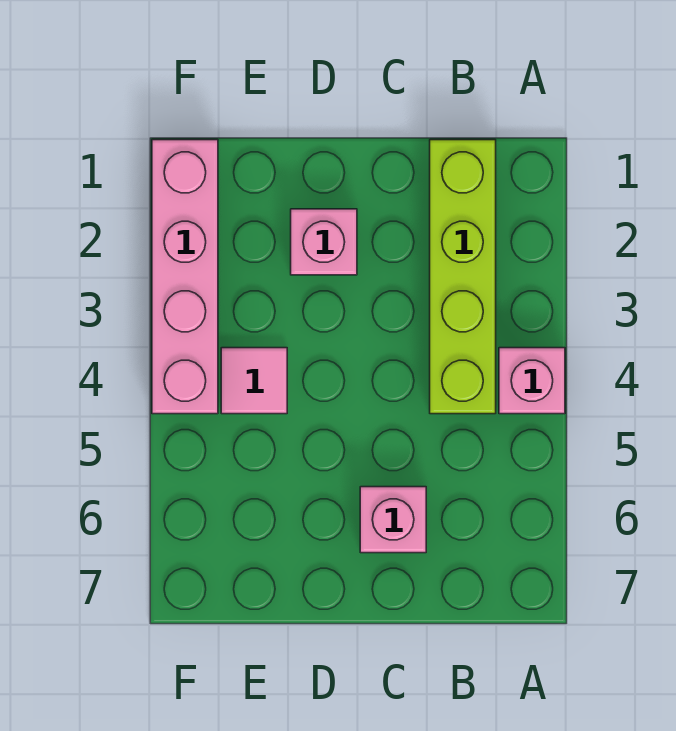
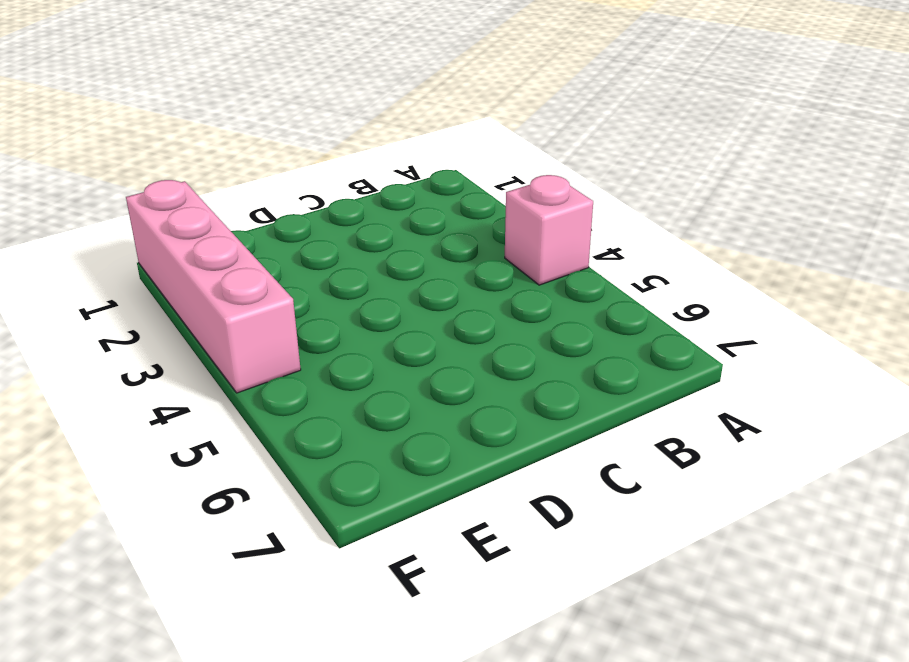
none -> lime 1x4 brick [430,140,496,414]
none -> pink 1x1 brick [360,487,426,553]

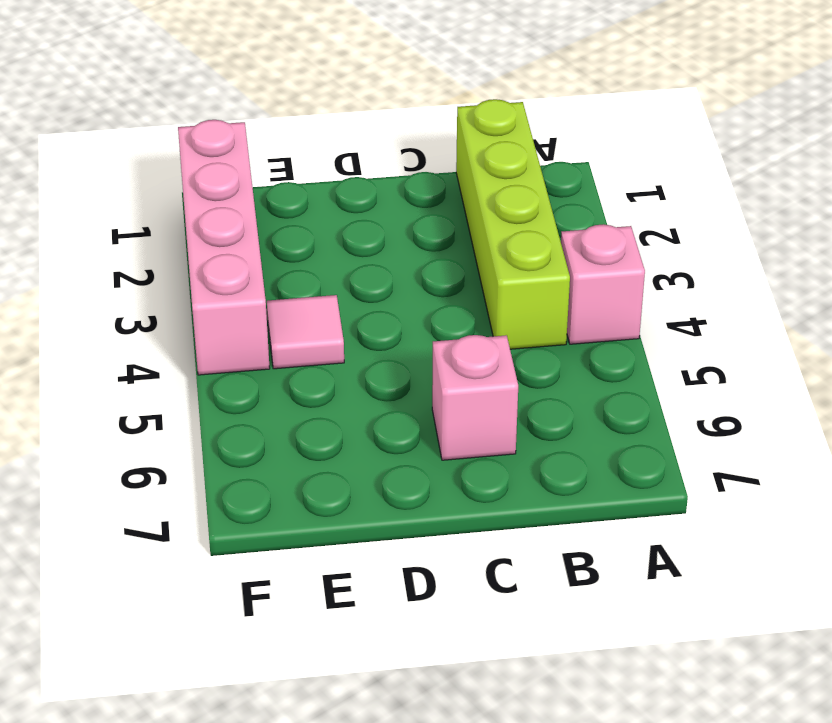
none -> pink 1x1 brick [291,209,357,275]

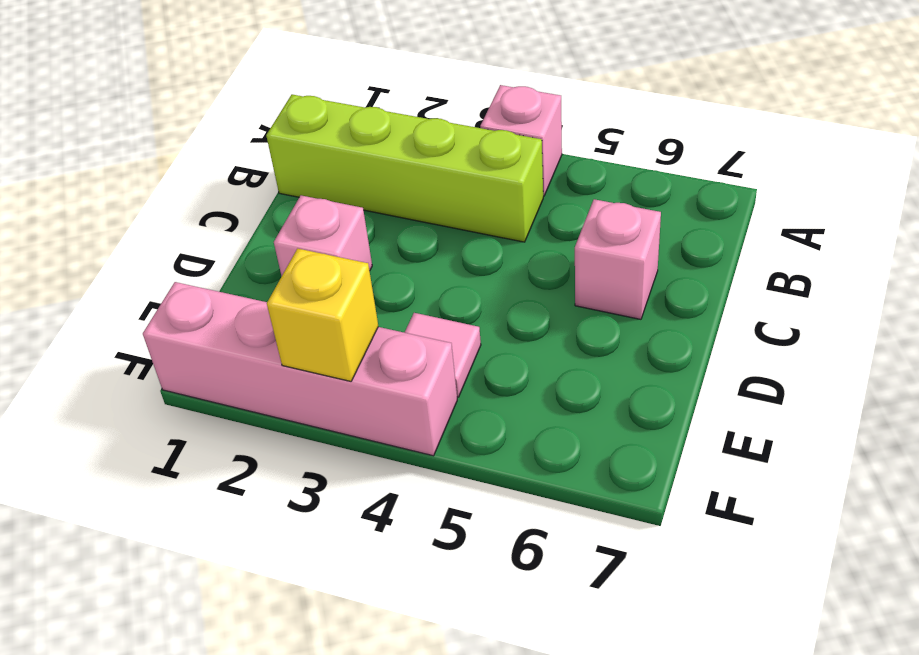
yellow 1x1 brick [267,249,378,381] -> none

